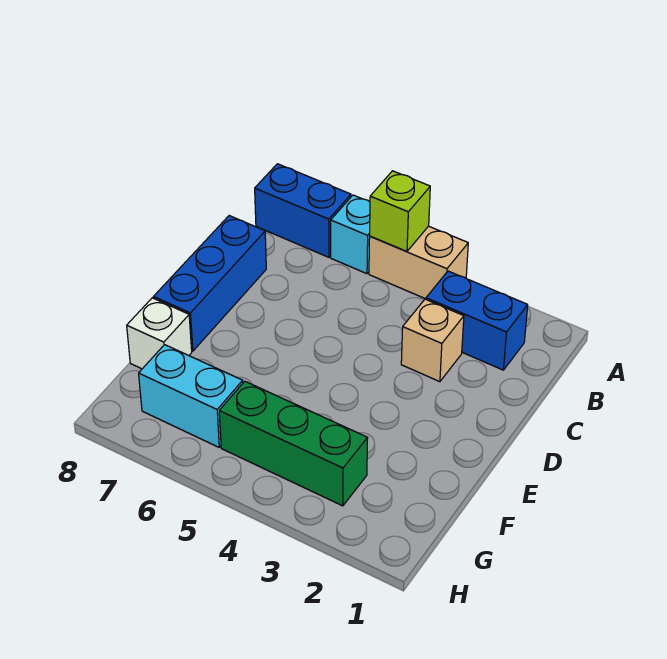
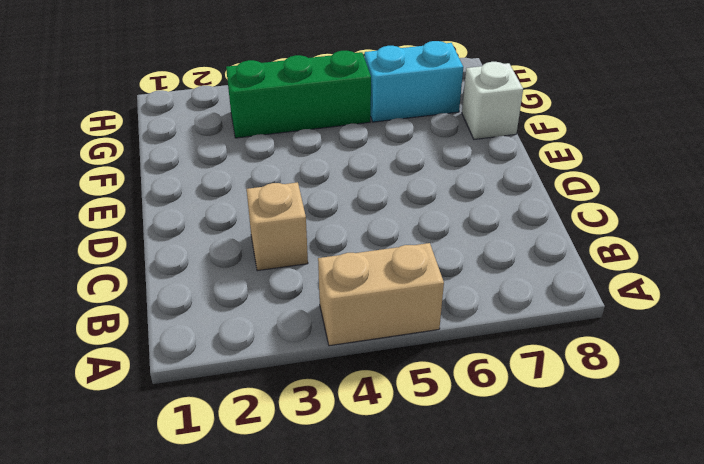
none -> cyan 1x1 brick [331,195,370,274]
none -> blue 1x2 brick [255,164,351,257]

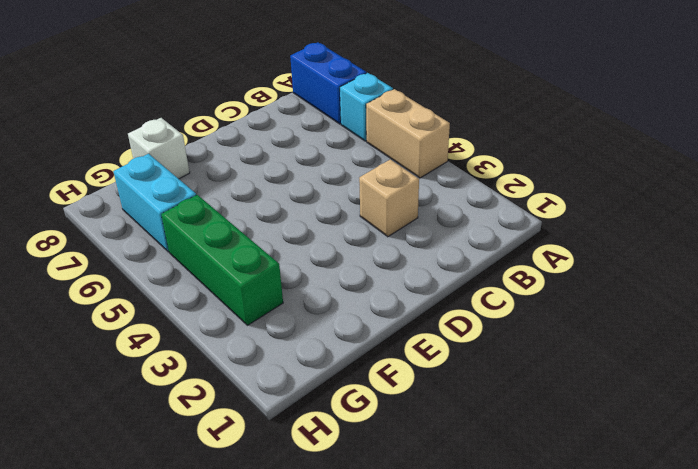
none -> blue 1x2 brick [426,271,528,370]
none -> blue 1x3 brick [154,216,266,351]

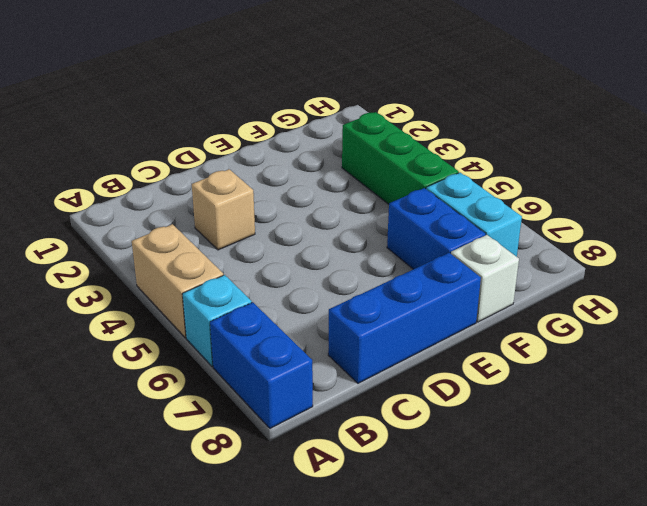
blue 1x2 brick [387,188,485,269] -> blue 1x2 brick moved to [426,271,528,370]
none -> lime 1x1 brick [370,171,430,252]

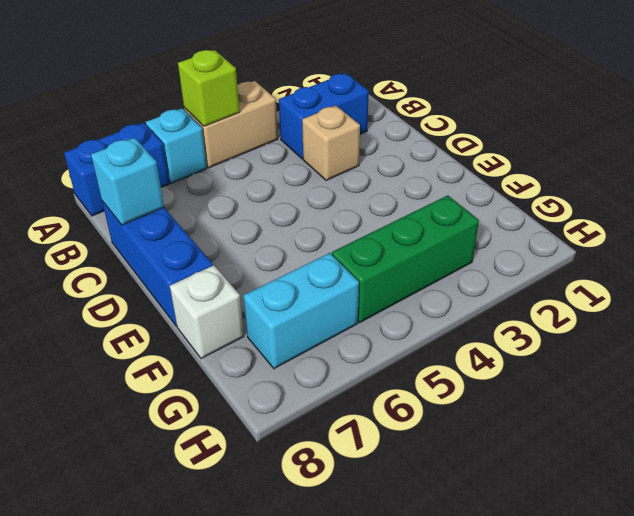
cyan 1x1 brick [91,138,164,225] -> none

